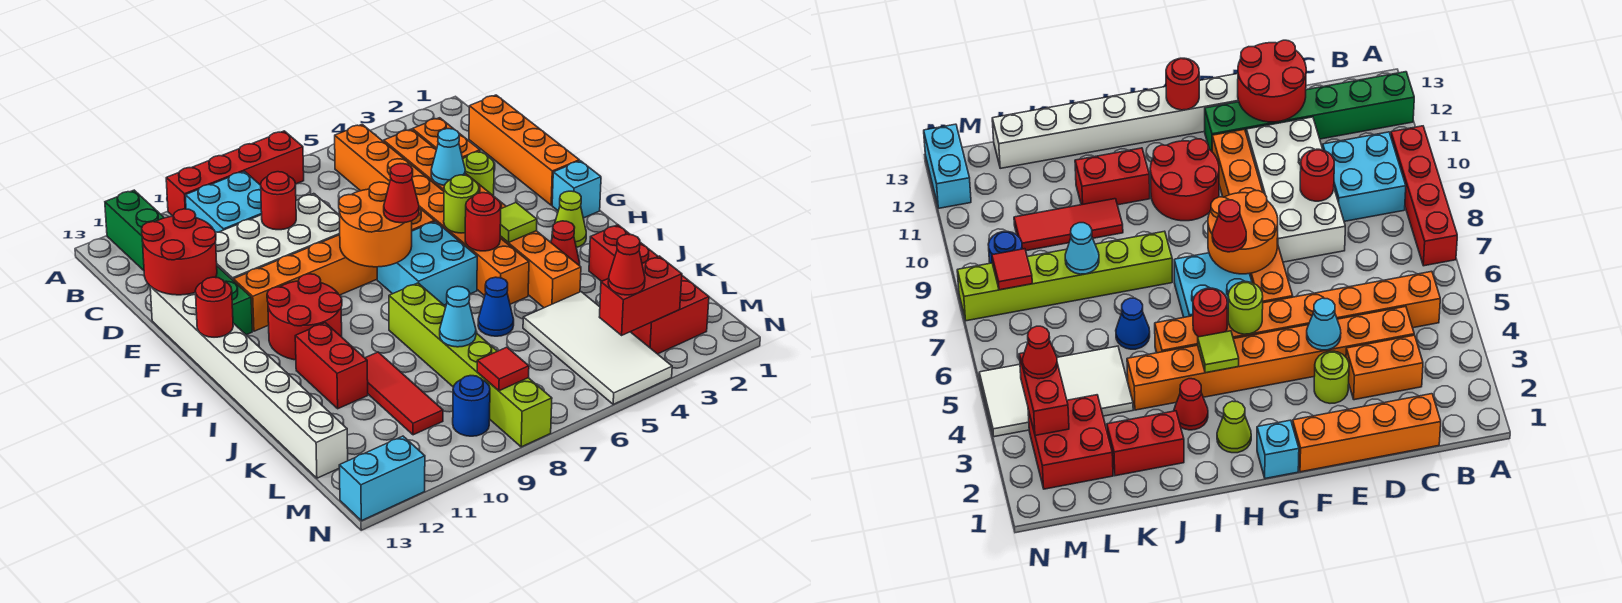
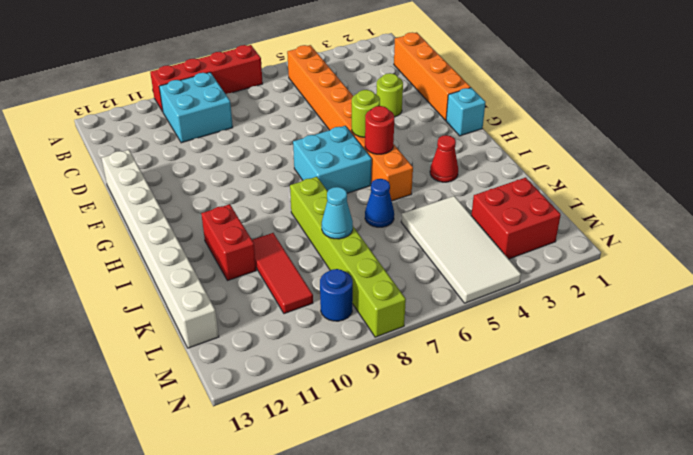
none -> green 1x6 brick [105,190,252,335]
none -> orange 1x2 brick [413,118,480,158]
none -> orange 1x8 brick [384,129,581,308]
none -> white 2x4 brick [216,194,340,280]

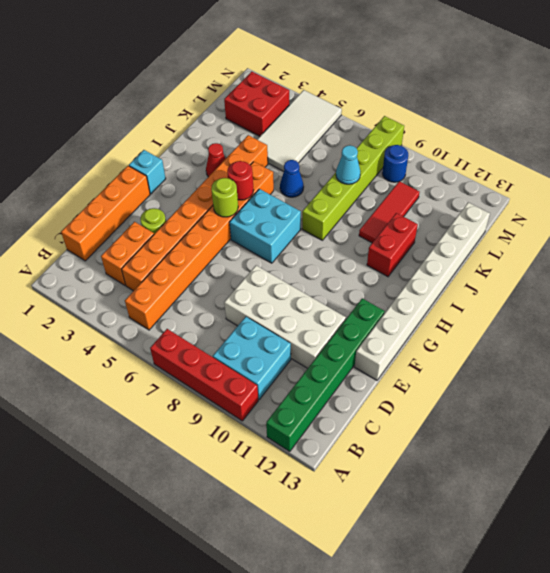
none -> orange 1x6 brick [233,208,435,331]
none -> red 2x2 round brick [267,274,342,360]
none -> lime 1x1 cone [552,191,586,248]
none -> red 1x2 brick [589,225,658,281]

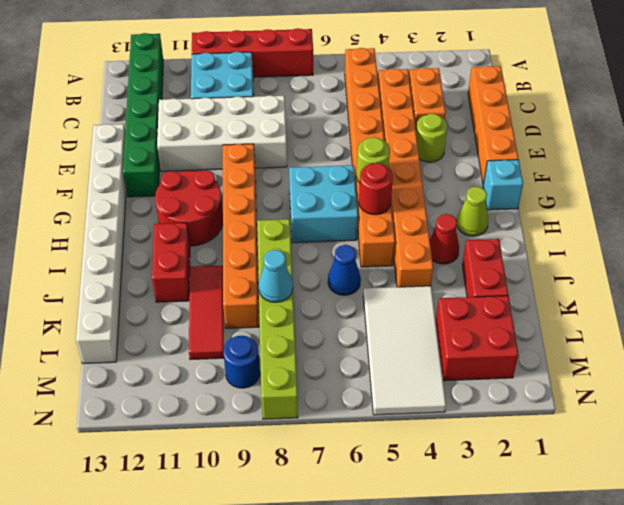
orange 1x6 brick [223,144,259,328] -> orange 1x6 brick turned to [233,208,435,331]
none -> cyan 1x2 brick [339,436,425,521]
none -> red 1x1 round brick [261,172,296,230]
none -> red 2x2 round brick [142,209,217,295]
none -> cyan 1x1 cone [431,129,465,185]

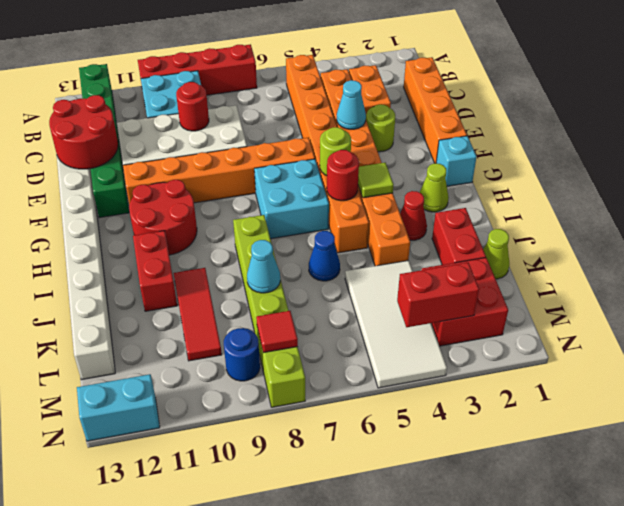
lime 1x1 cone [483,229,509,279] -> none
none -> orange 2x2 round brick [339,182,412,267]
none -> red 1x1 round brick [195,277,233,337]
none -> red 1x1 cone [384,164,419,223]
none -> red 1x1 cone [608,234,645,295]

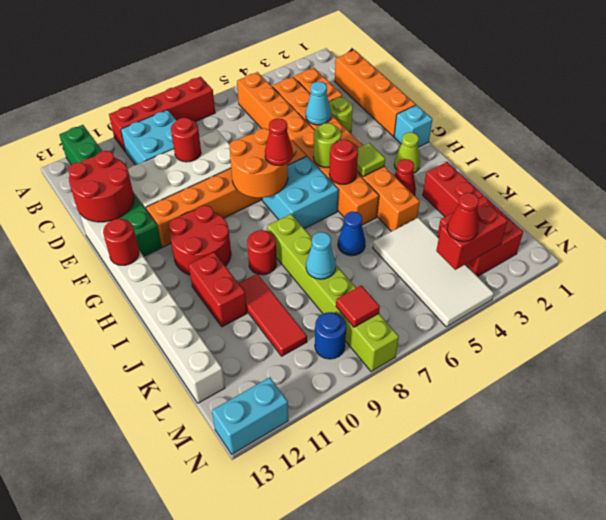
red 1x1 round brick [247,230,277,275] -> none

